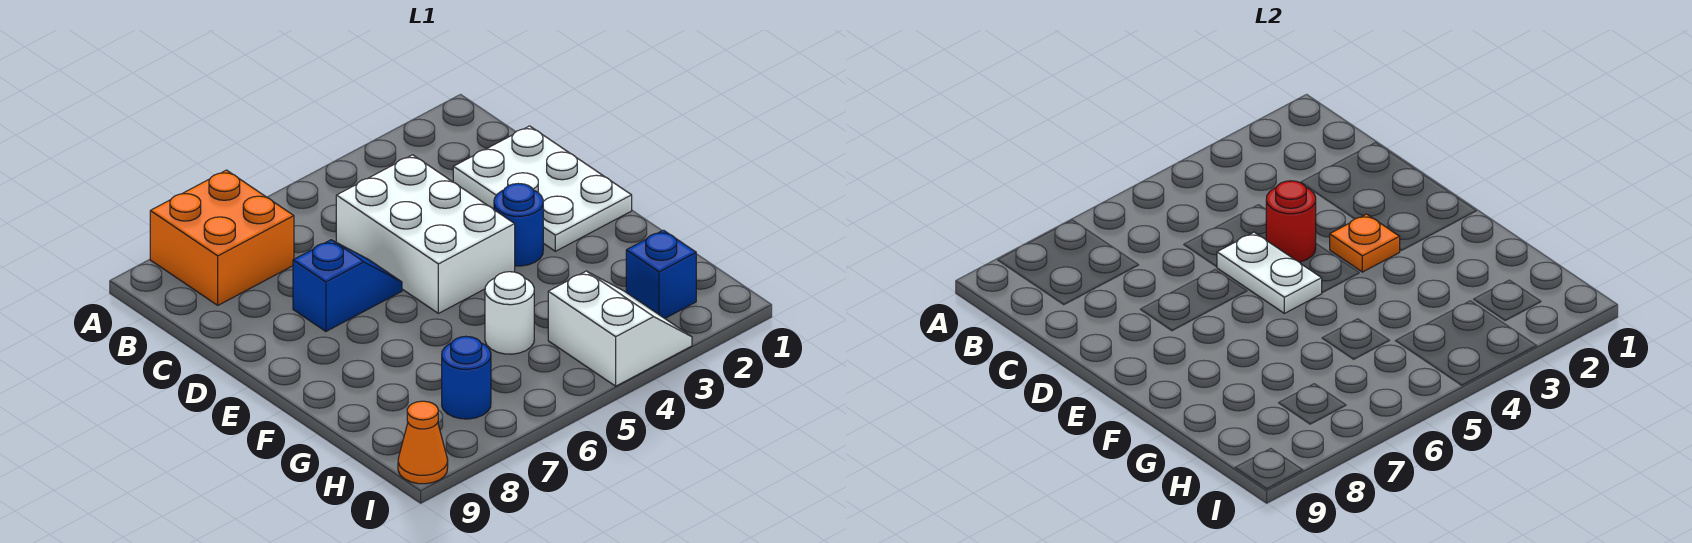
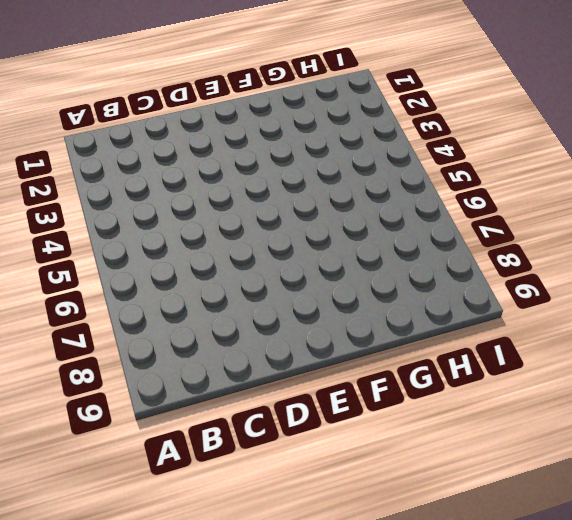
none -> orange 2x2 brick [150,170,294,305]
none -> white 2x3 plate [453,126,632,251]
none -> white 2x3 brick [336,155,515,313]

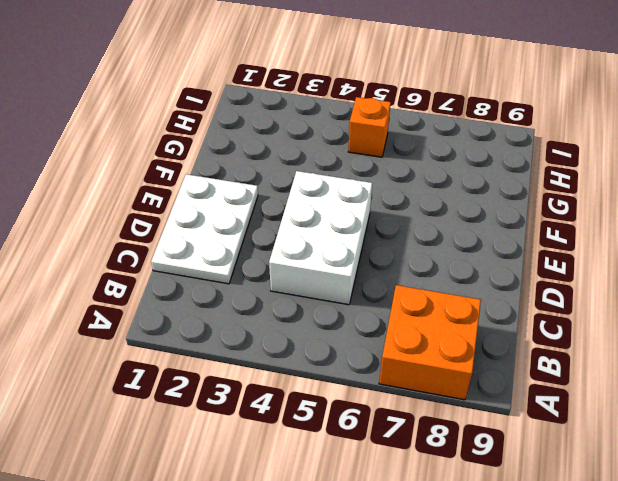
orange 1x1 brick [348,97,391,157] -> none
none -> blue 1x2 slope [293,240,402,331]
none -> blue 1x1 round brick [494,184,543,266]
none -> white 1x1 round brick [485,272,534,354]

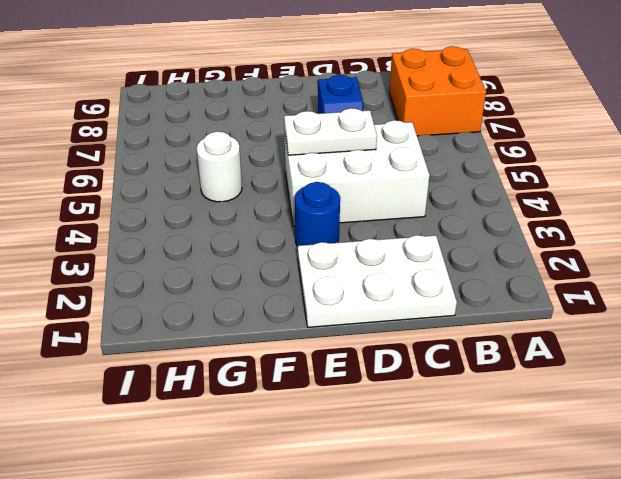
none -> blue 1x1 brick [626,230,696,318]
none -> white 2x2 slope [548,271,692,386]
none -> blue 1x1 round brick [442,336,491,419]

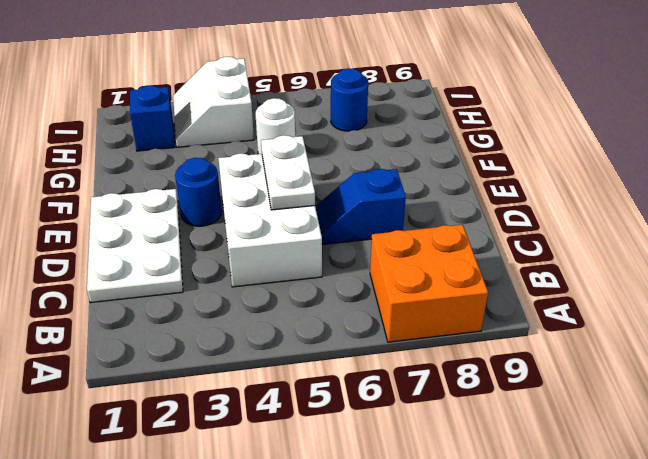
none -> orange 1x1 cone [398,401,448,484]
none -> red 1x1 round brick [1266,181,1316,262]
none -> orange 1x1 plate [1330,214,1400,272]

